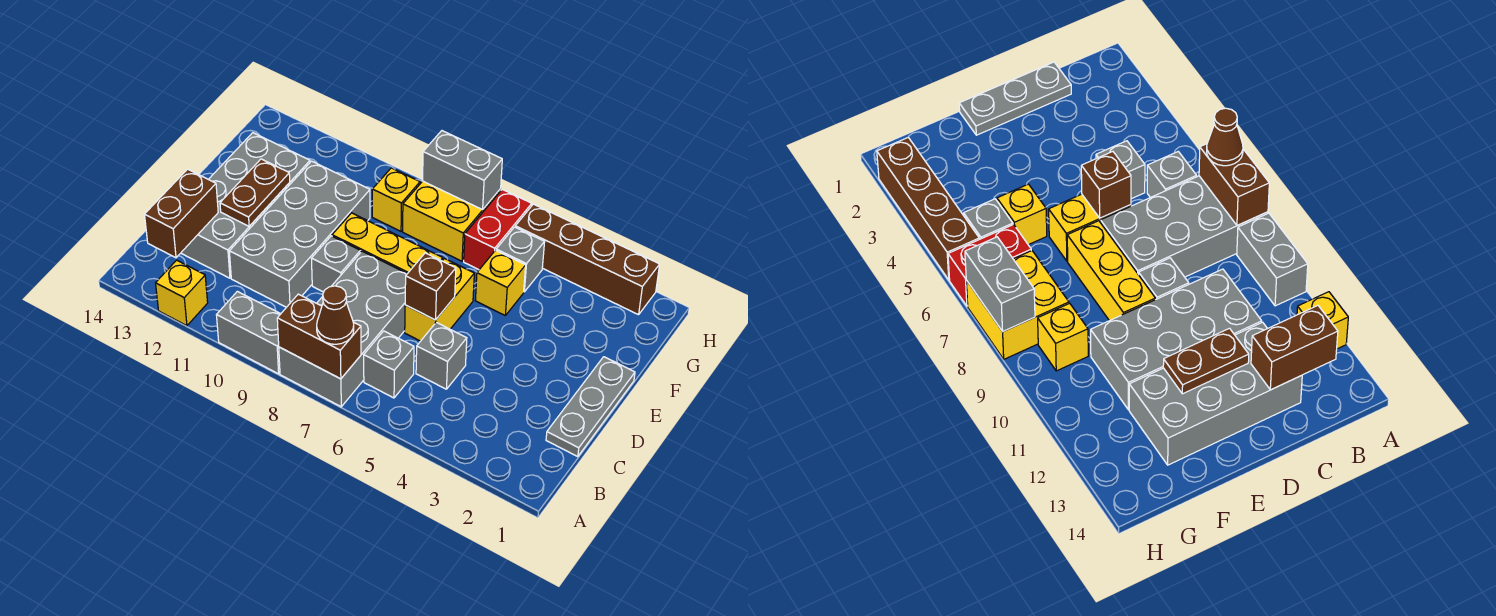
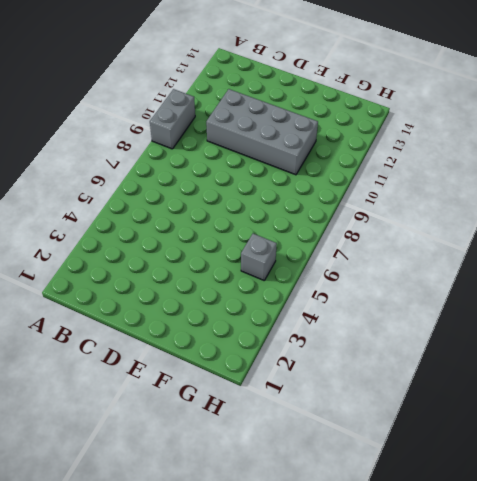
none -> grey 2x4 brick [279,251,407,407]
none -> yellow 1x1 brick [156,260,208,326]
none -> grey 1x1 brick [364,331,414,398]

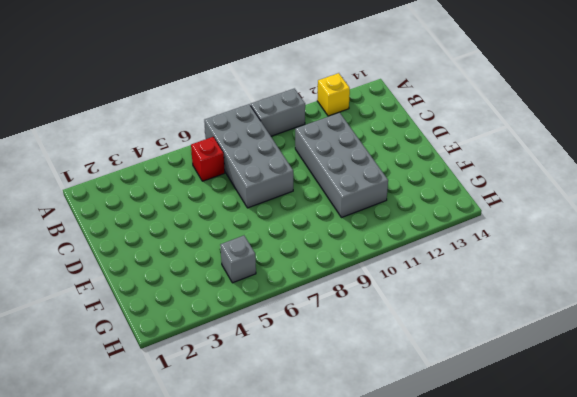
red 1x1 brick [191,137,225,181] -> grey 1x1 brick [364,331,414,398]
none -> grey 1x3 plate [546,357,635,457]
none -> grey 1x1 brick [416,322,467,389]
none -> grey 2x4 brick [181,133,310,278]

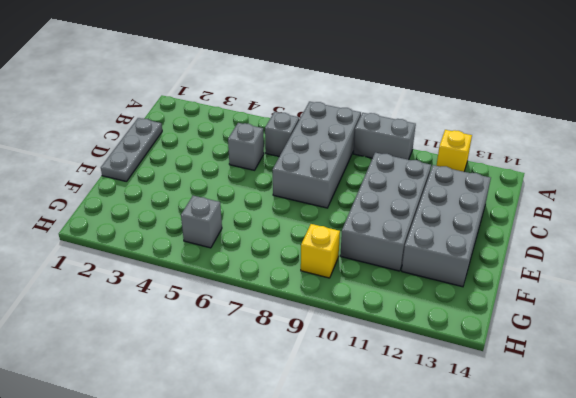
none -> yellow 1x2 brick [405,259,474,341]
none -> grey 1x1 brick [311,236,360,292]
none -> yellow 1x3 brick [332,213,443,274]

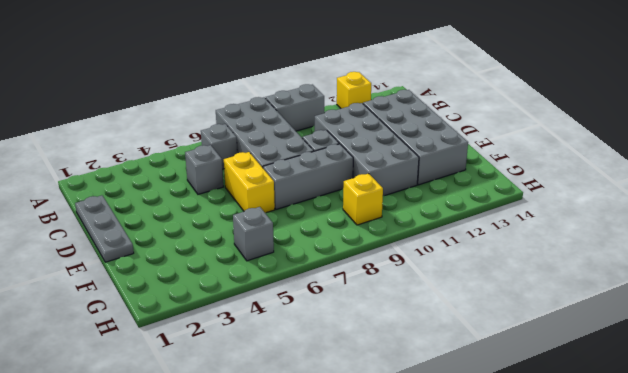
grey 1x3 brick [263,144,353,209] -> yellow 1x3 brick [332,213,443,274]
none -> yellow 1x1 brick [475,250,526,315]
none -> red 1x2 brick [464,189,532,270]
none -> yellow 2x2 brick [403,181,501,261]

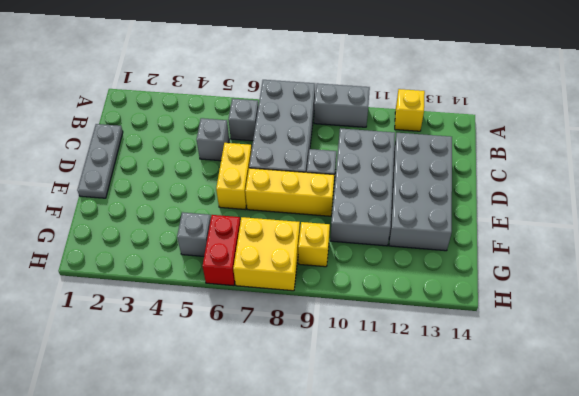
none -> yellow 1x1 brick [475,250,526,315]
none -> brown 1x4 brick [515,204,660,315]
none -> brown 1x2 brick [277,294,361,379]

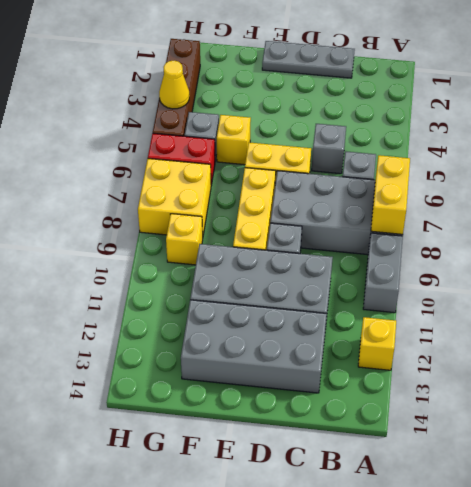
yellow 1x2 brick [371,155,410,234] -> brown 1x2 brick [277,294,361,379]
yellow 1x1 cone [159,61,189,109] -> none
none -> brown 1x2 brick [145,169,218,258]
none -> brown 1x1 brick [405,253,456,320]
none -> brown 1x2 plate [220,159,290,226]

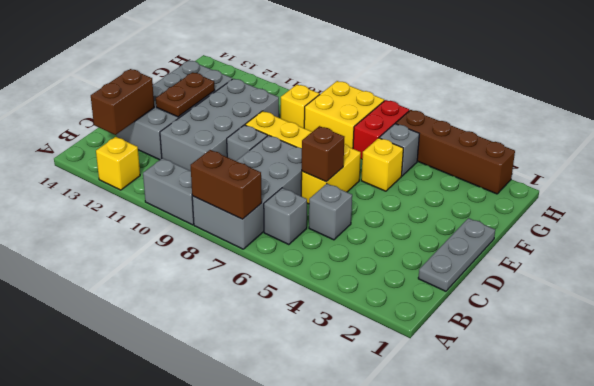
none -> grey 1x2 brick [422,131,502,210]
none -> brown 1x1 cone [317,286,354,344]

